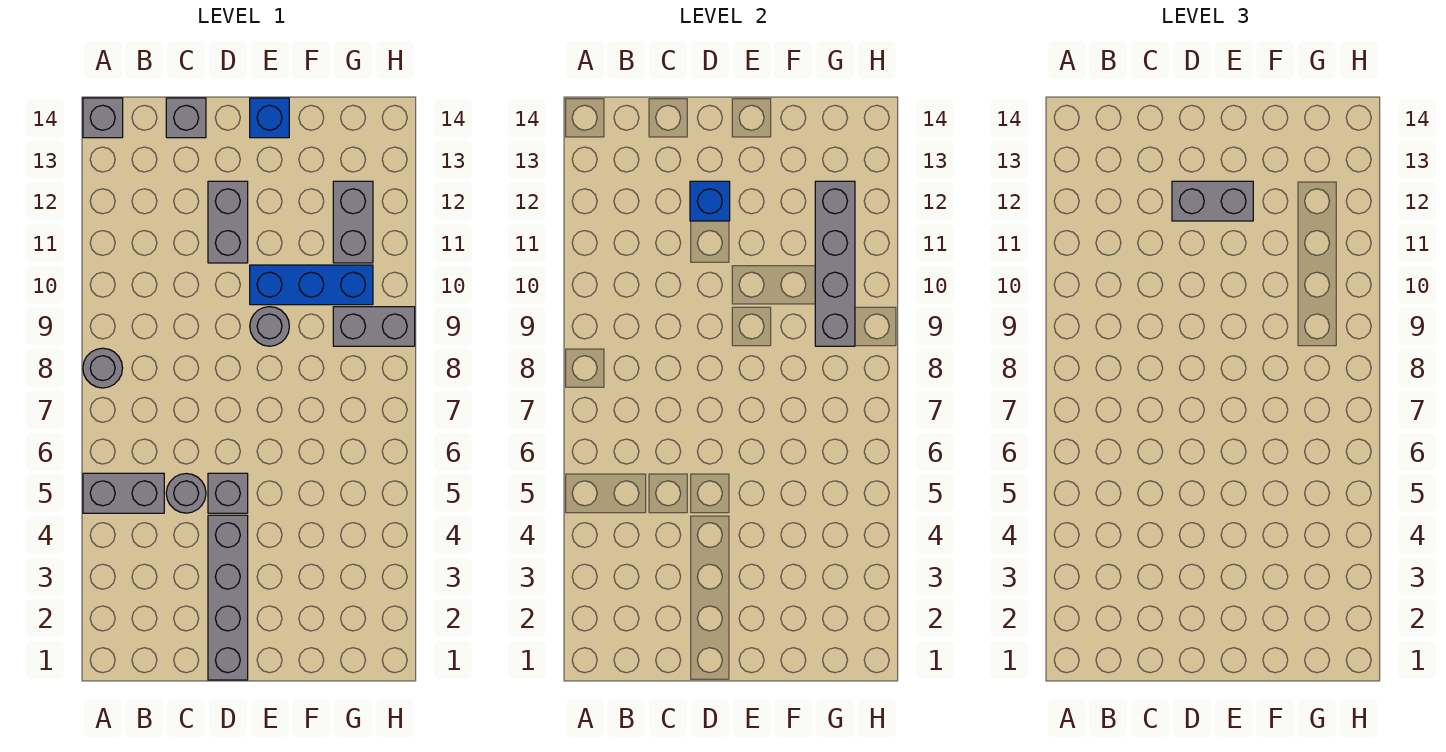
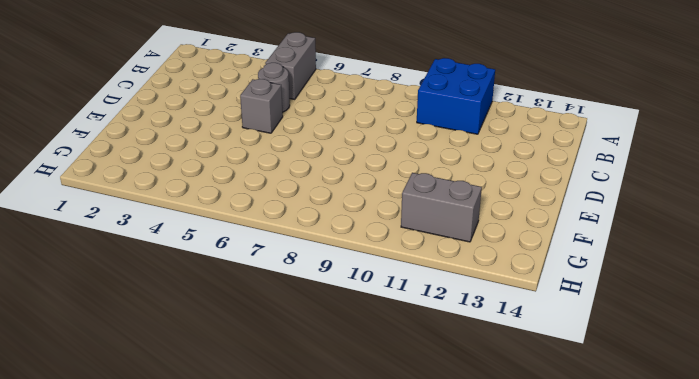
blue 2x2 brick [417,58,495,134] -> none
none -> grey 1x1 round brick [83,348,123,388]
none -> grey 1x1 brick [83,98,123,138]
none -> grey 1x1 brick [166,98,206,138]

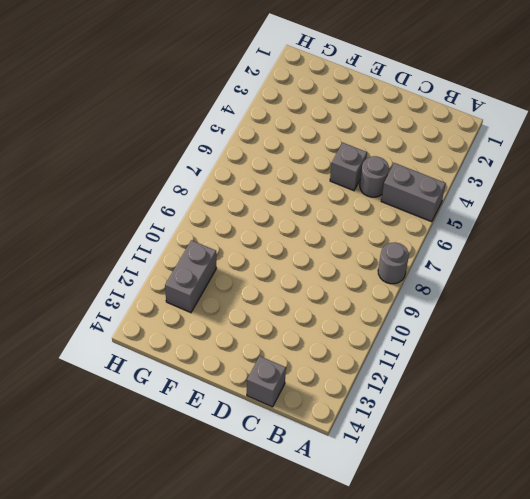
none -> grey 1x1 brick [83,98,123,138]
none -> grey 1x4 brick [208,515,248,680]
none -> grey 1x2 brick [208,181,248,263]

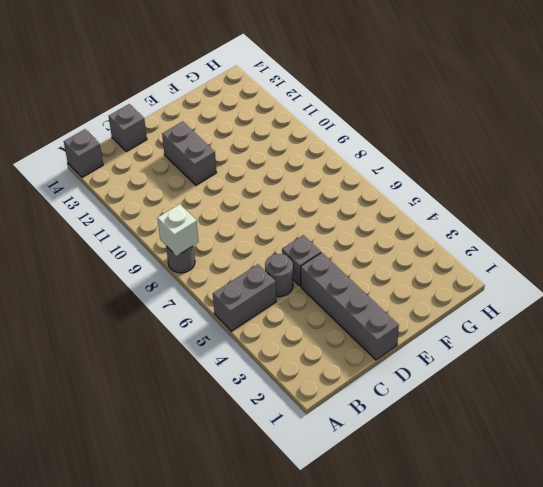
white 1x1 brick [157,204,199,256] -> none
none -> grey 1x1 round brick [250,307,289,346]
none -> blue 1x3 brick [250,265,373,305]
none -> blue 1x1 brick [250,98,289,138]

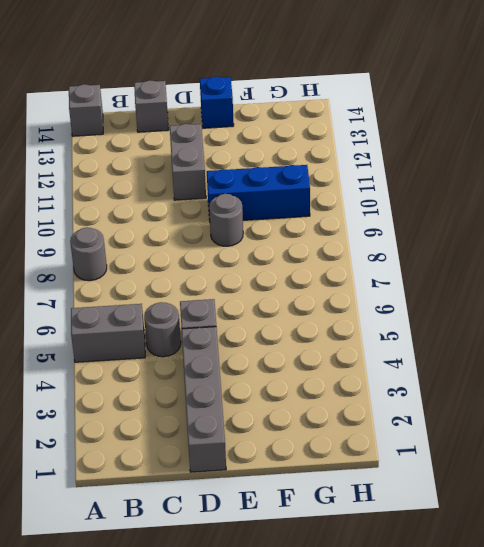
none -> grey 1x2 brick [333,307,415,346]
none -> grey 1x2 brick [333,181,373,263]
none -> blue 1x1 brick [690,181,730,221]

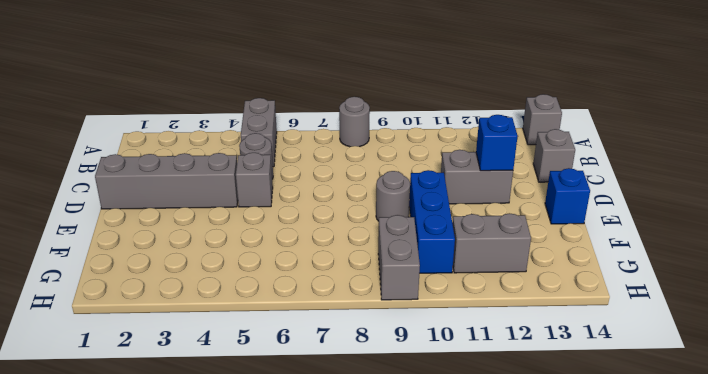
none -> grey 1x4 brick [815,181,855,346]
none -> grey 1x2 brick [1172,181,1253,221]

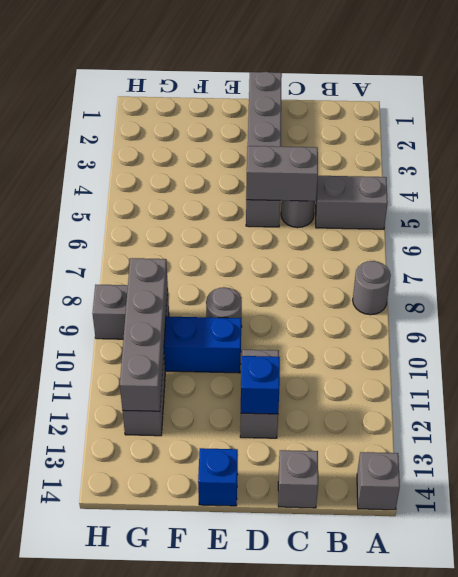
grey 1x2 brick [246,146,318,201] -> grey 1x2 brick moved to [1172,181,1253,221]

